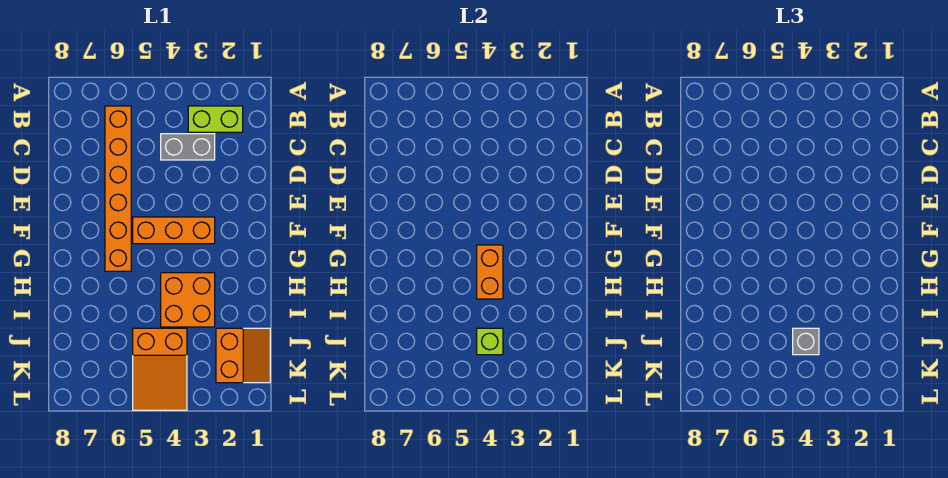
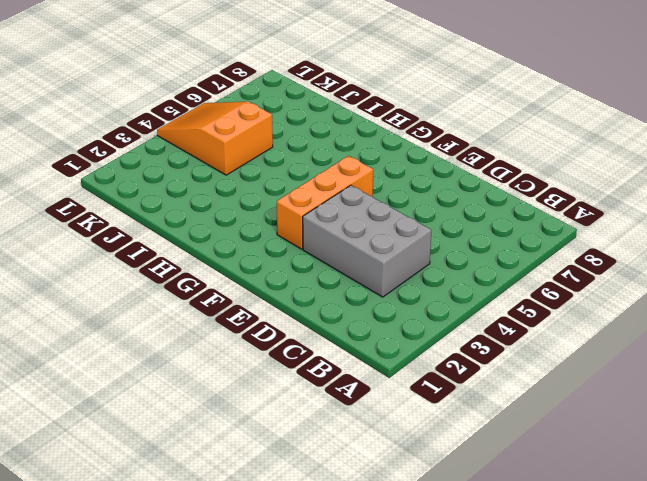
grey 2x3 brick [303,185,432,297] -> grey 1x2 brick [161,134,215,160]
none -> lime 1x2 brick [188,106,243,132]
none -> orange 1x6 brick [105,106,131,271]

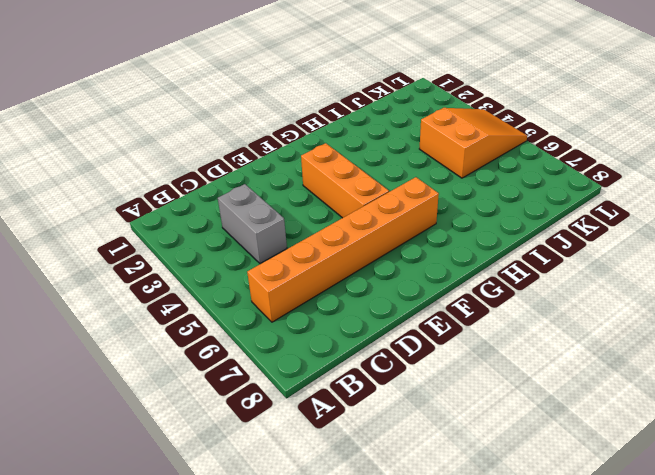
none -> lime 1x2 brick [188,106,243,132]
none -> orange 2x2 brick [161,273,215,327]

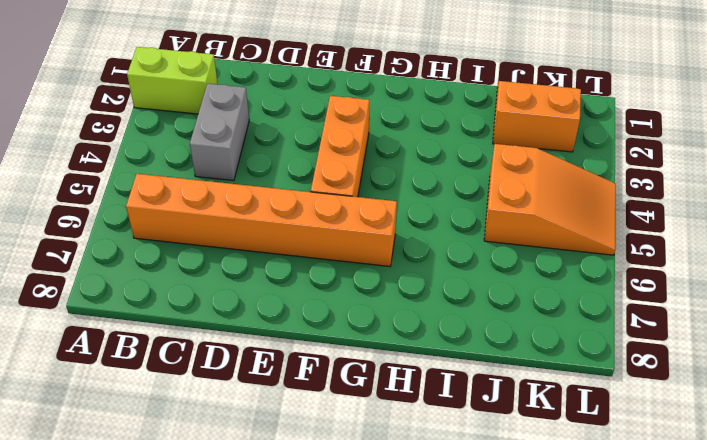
lime 1x2 brick [127,47,218,114] -> lime 1x2 brick turned to [188,106,243,132]
none -> orange 2x2 brick [161,273,215,327]
none -> orange 1x2 brick [477,245,503,299]

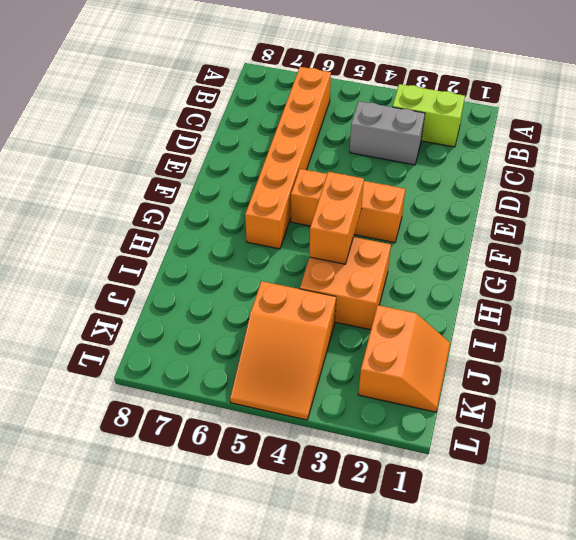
none -> lime 1x1 brick [477,328,503,355]
none -> grey 1x1 brick [793,328,819,355]

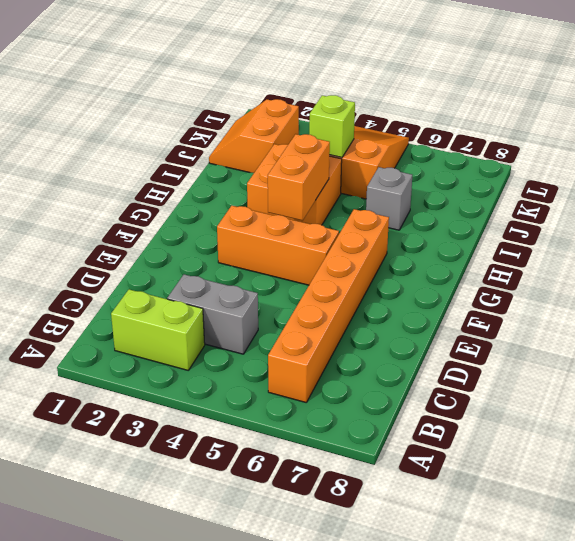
grey 1x1 brick [366,167,412,230] -> grey 1x1 brick moved to [793,328,819,355]

